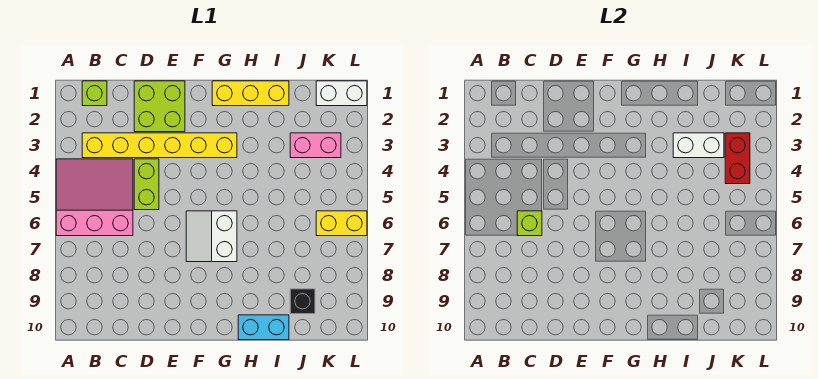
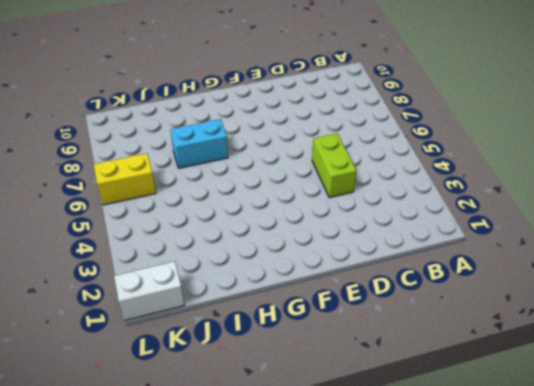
cyan 1x2 brick [170,119,228,168] -> cyan 1x2 brick moved to [238,315,289,340]
none -> pink 3x3 slope [56,159,133,236]
none -> lime 1x1 brick [82,81,107,106]
none -> yellow 1x6 brick [82,133,237,158]

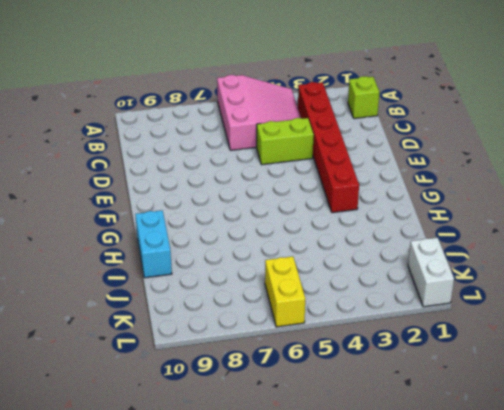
red 1x6 brick [298,82,359,213] -> yellow 1x6 brick [82,133,237,158]
none -> lime 2x2 brick [134,81,185,132]
none -> white 2x2 slope [186,211,237,262]
none -> yellow 1x3 brick [212,81,289,106]

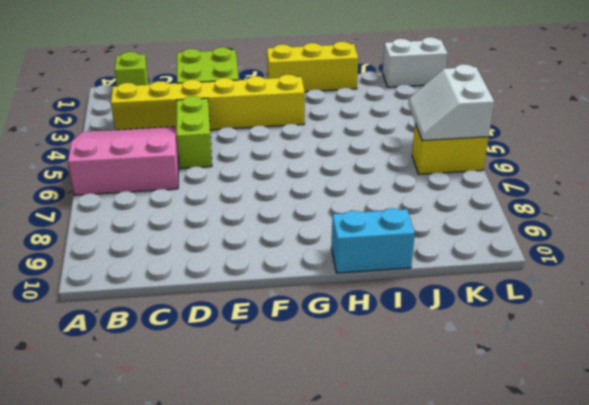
white 2x2 slope [408,64,494,141] -> white 2x2 slope moved to [186,211,237,262]
none -> pink 1x2 brick [290,133,341,158]
none -> black 1x1 brick [290,289,315,314]
none -> lime 1x1 brick [517,211,542,236]

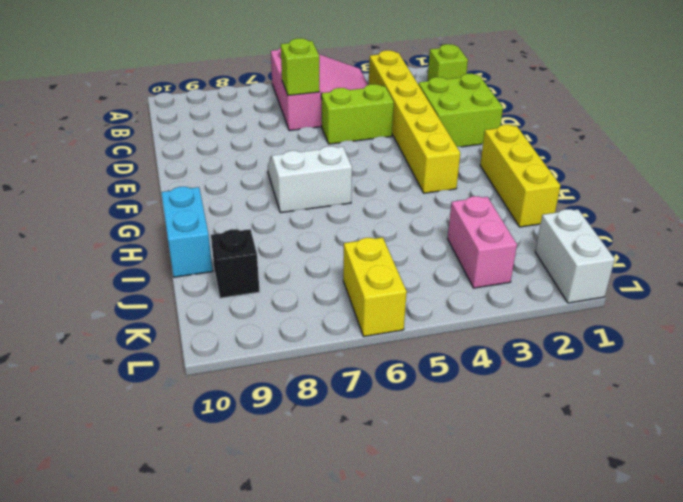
none -> white 1x2 brick [673,133,724,158]
none -> red 1x2 brick [725,133,750,184]

